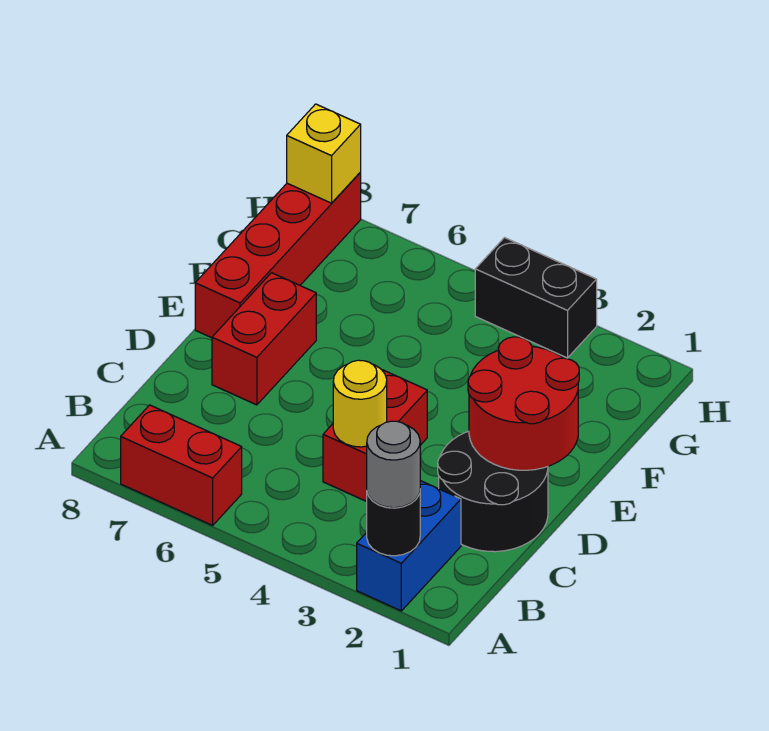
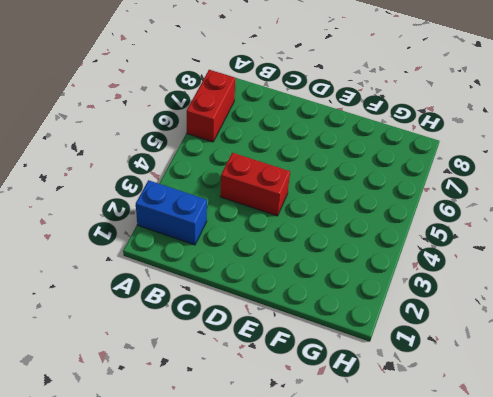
none -> black 2x2 round brick [438,431,548,552]
none -> red 1x2 brick [212,273,316,405]
none -> red 1x4 brick [195,173,361,338]

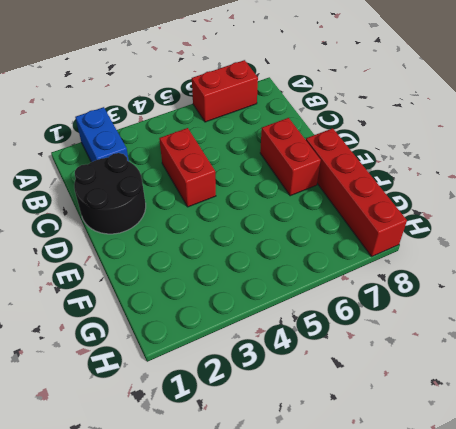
none -> black 1x2 brick [475,238,597,358]
none -> black 1x1 round brick [367,493,420,556]
none -> yellow 1x1 round brick [333,360,387,447]

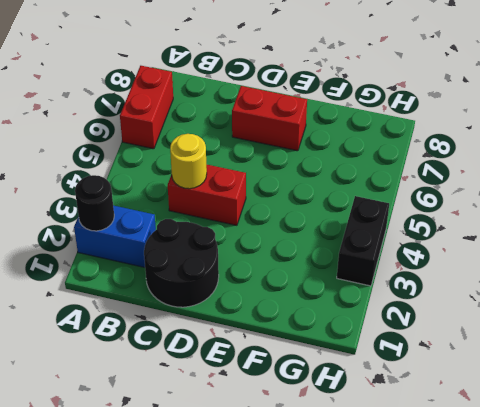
none -> red 1x4 brick [195,173,361,338]
none -> red 2x2 round brick [468,337,579,470]
none -> yellow 1x1 brick [287,104,361,203]

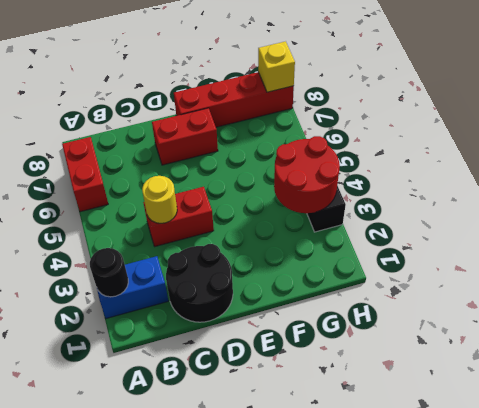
red 2x2 round brick [274,136,340,213] -> red 2x2 round brick moved to [468,337,579,470]
none -> grey 1x1 round brick [367,421,420,508]

